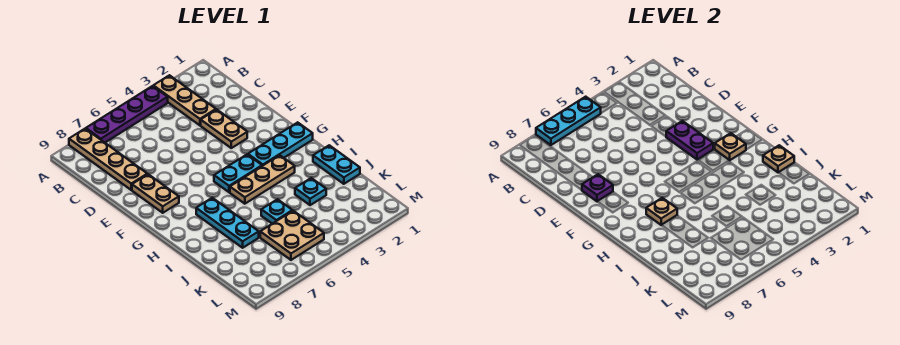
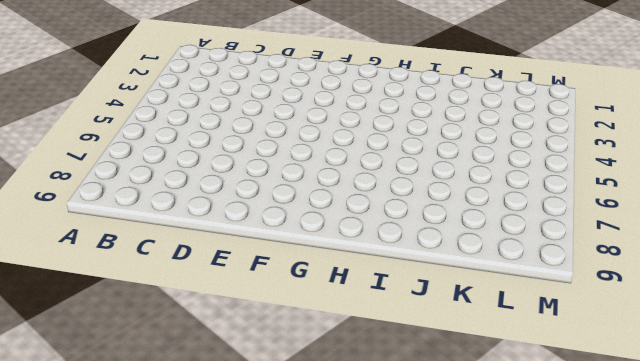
none -> tan 1x3 plate [154,75,216,125]
none -> purple 1x4 plate [86,86,168,142]
none -> tan 1x4 plate [69,129,147,190]

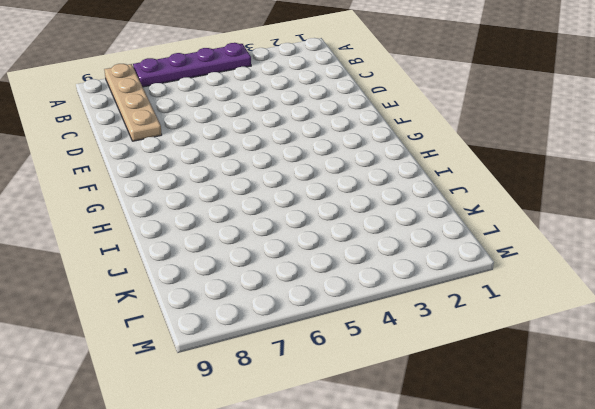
none -> tan 1x3 plate [154,75,216,125]
none -> tan 1x2 plate [201,110,247,148]
none -> tan 1x2 plate [132,174,179,213]

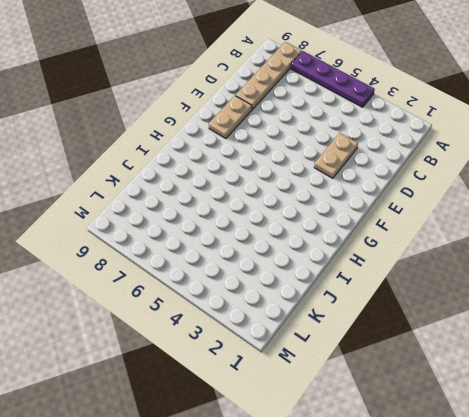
none -> tan 1x3 plate [154,75,216,125]
none -> cyan 1x3 plate [248,122,313,166]
none -> cyan 1x2 plate [214,155,262,192]

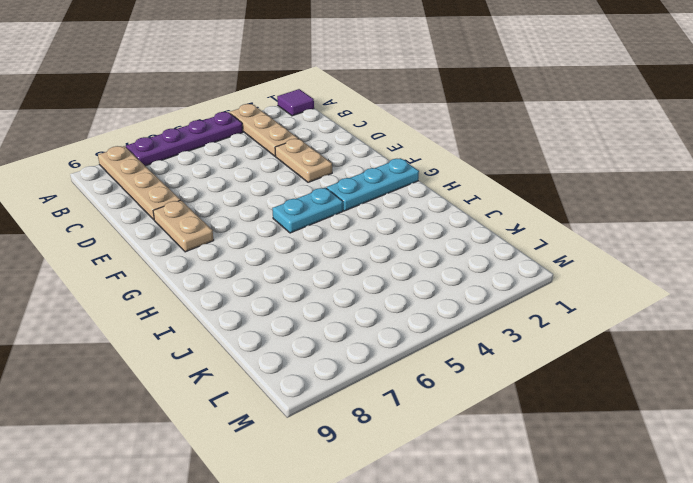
purple 1x1 tile [277,89,314,116] -> none
none -> tan 1x3 plate [230,155,295,204]
none -> cyan 1x3 plate [196,198,259,248]
none -> cyan 1x2 plate [313,145,360,184]

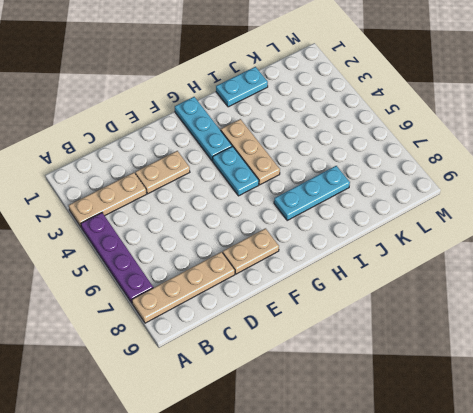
none -> cyan 1x1 plate [295,178,326,205]
none -> cyan 1x1 plate [261,199,292,224]
none -> tan 2x2 plate [260,211,324,260]

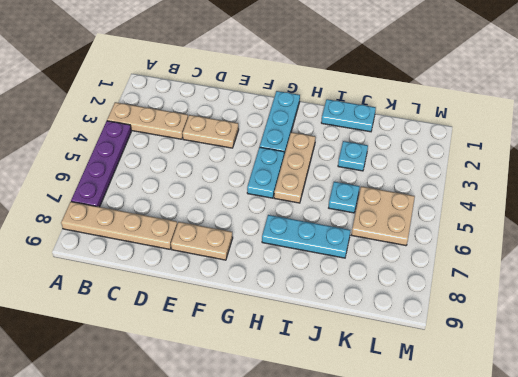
none -> cyan 1x3 plate [536,97,601,145]
none -> purple 1x2 plate [666,121,713,160]
none -> purple 1x1 plate [582,174,613,202]

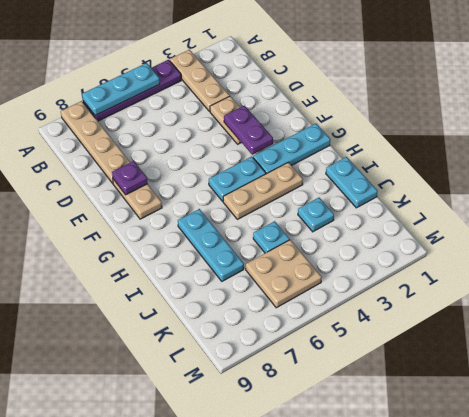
none -> tan 1x1 plate [715,133,746,160]
none -> tan 1x1 plate [646,198,677,225]
none -> tan 1x1 plate [763,145,794,173]

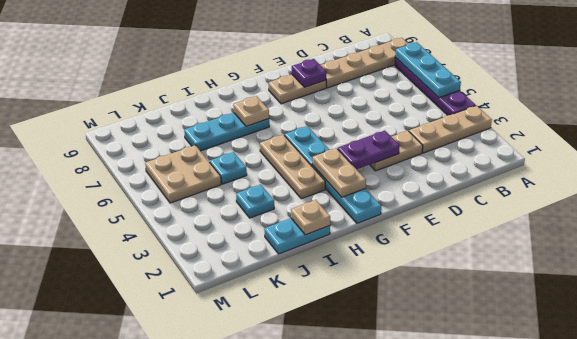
tan 1x2 plate [313,148,366,197] -> tan 1x1 plate [715,133,746,160]

